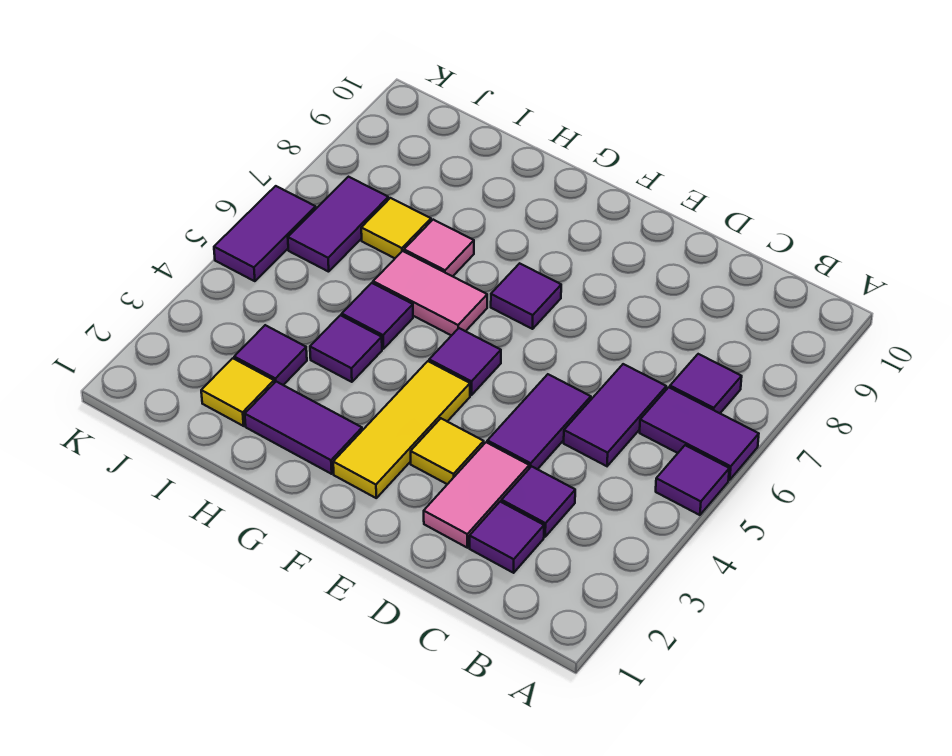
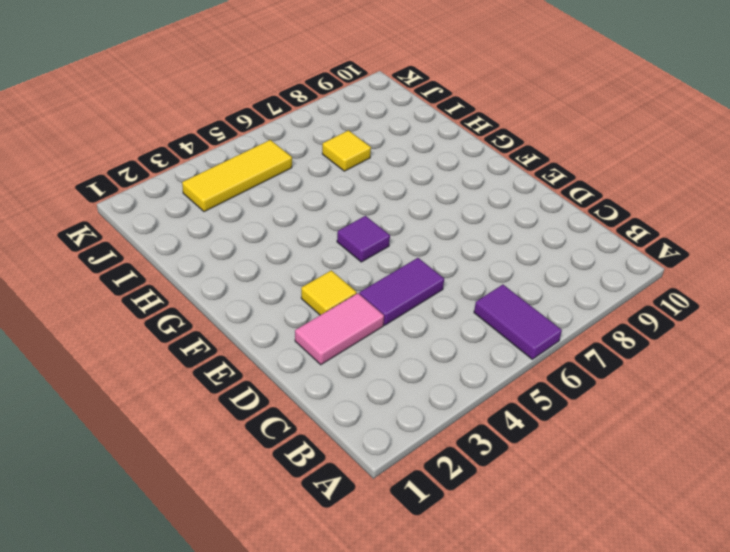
yellow 1x3 tile [182,140,292,212] -> yellow 1x3 tile moved to [333,361,470,498]
none -> purple 1x1 tile [656,445,729,515]
none -> purple 1x1 tile [670,354,742,413]
none -> purple 1x1 tile [470,502,544,573]

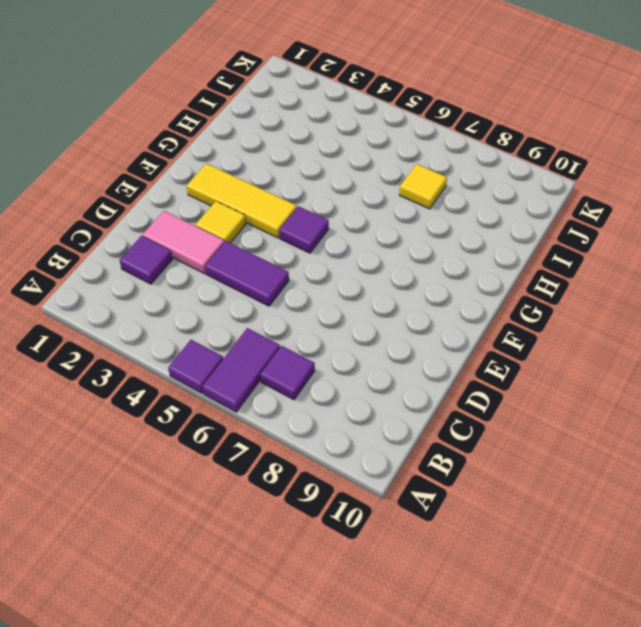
none -> purple 1x1 tile [502,466,575,537]
none -> purple 1x2 tile [564,364,666,466]
none -> purple 1x1 tile [491,263,561,329]

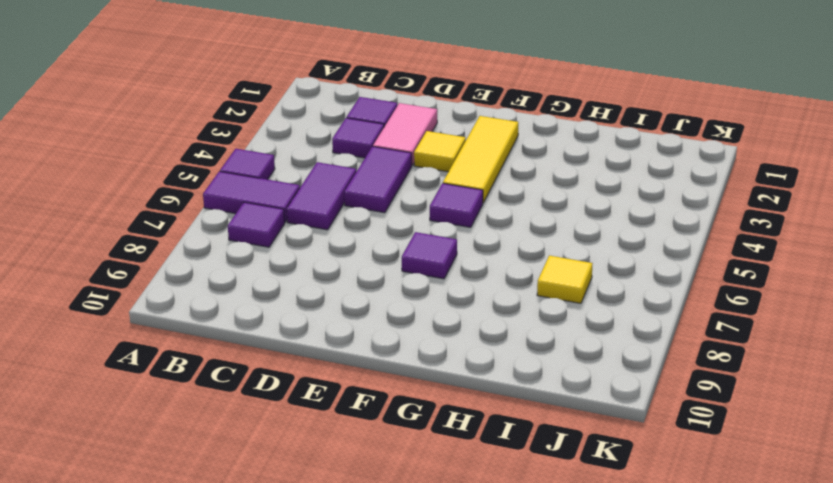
none -> purple 1x2 tile [245,382,362,474]
none -> pink 1x2 tile [373,251,487,336]
none -> purple 1x1 tile [310,315,382,382]

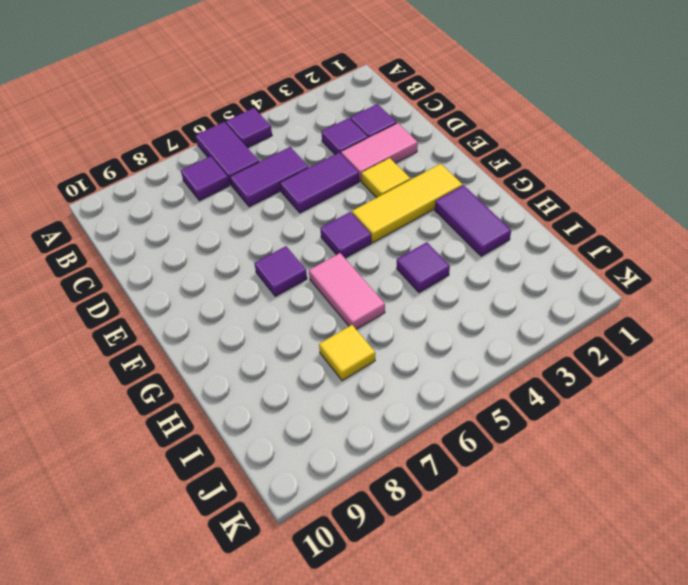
none -> purple 1x1 tile [342,283,413,349]
none -> pink 1x1 tile [404,220,474,276]
none -> yellow 1x1 tile [201,358,274,426]

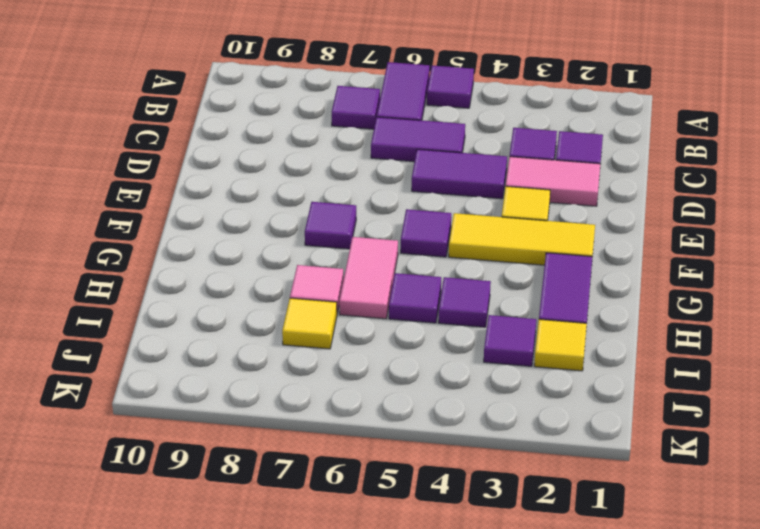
none -> purple 1x2 tile [288,177,388,272]
none -> purple 1x2 tile [214,186,316,281]

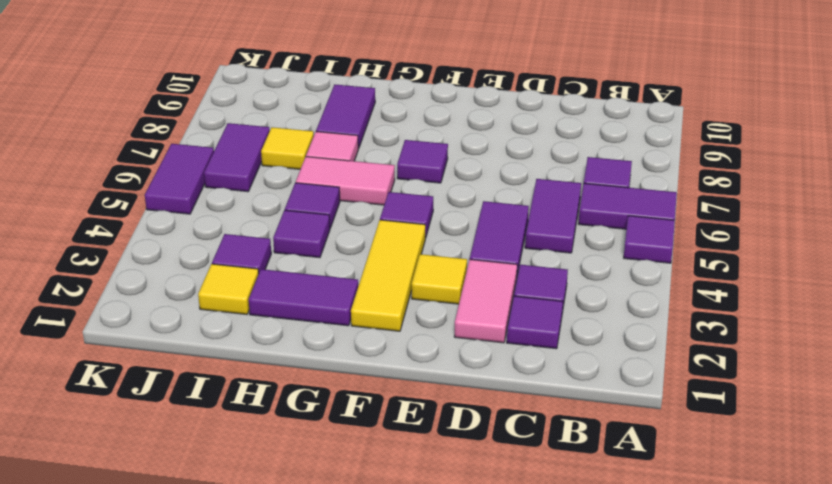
purple 1x2 tile [316,85,375,149] -> none

